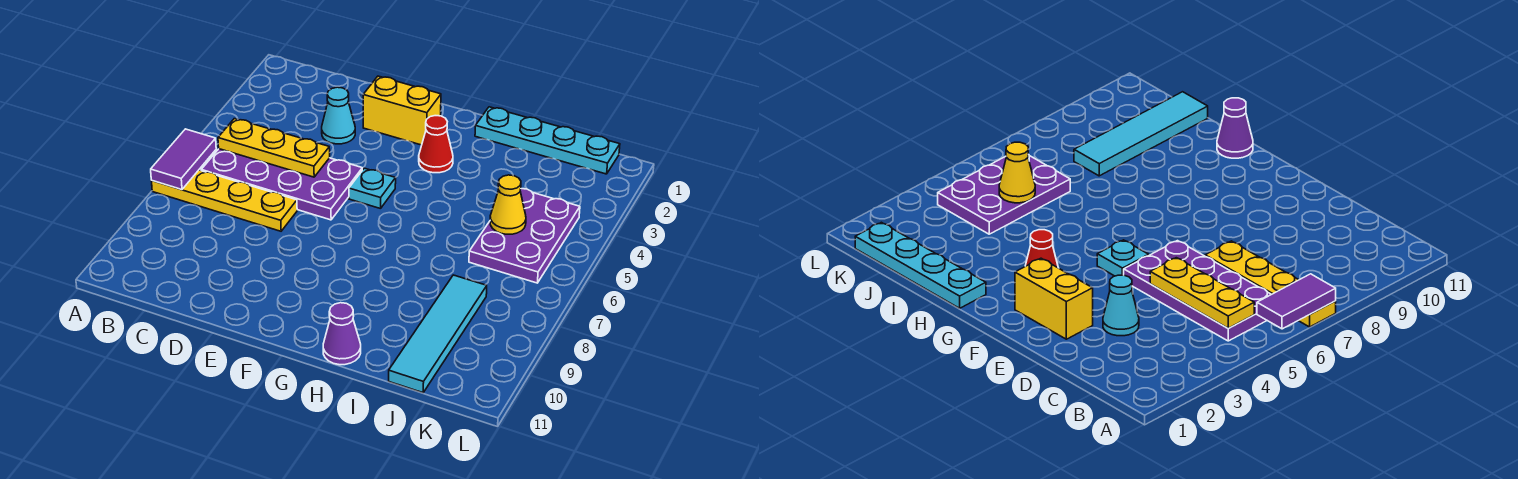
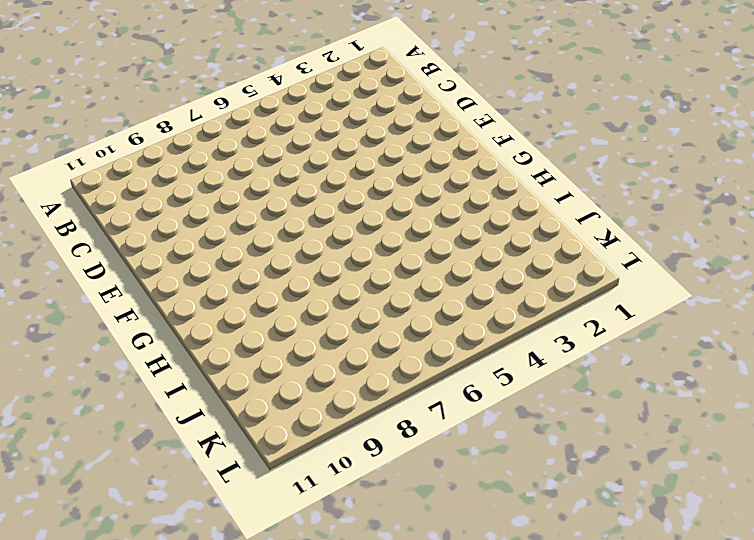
none -> yellow 1x4 plate [152,170,297,231]
none -> purple 2x4 plate [201,149,362,220]
none -> cyan 1x1 cone [322,87,355,144]

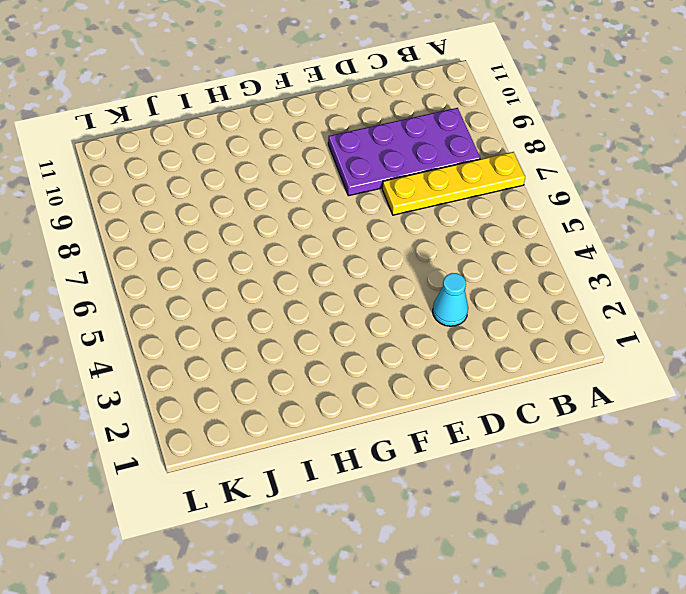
purple 2x4 plate [328,108,480,196] -> purple 2x4 plate moved to [201,149,362,220]
none -> yellow 1x2 brick [363,76,441,145]
none -> cyan 1x1 plate [349,168,396,209]
none -> red 1x1 cone [419,116,453,173]

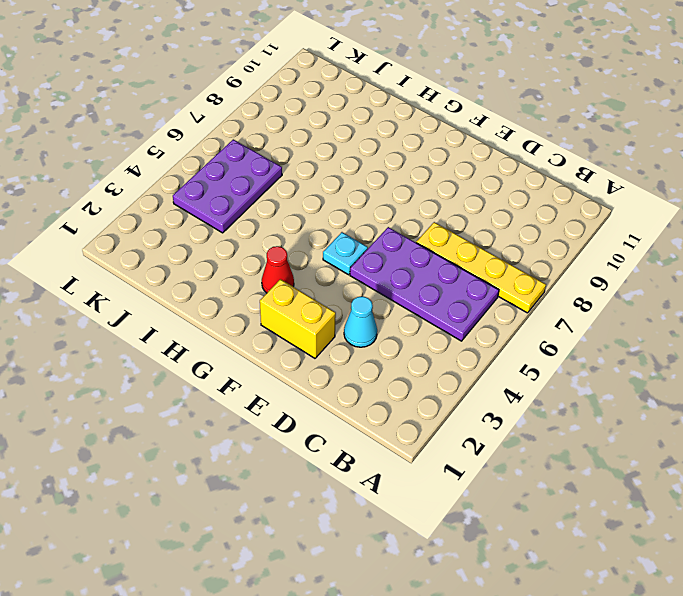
none -> cyan 1x4 plate [475,107,620,174]
none -> purple 1x1 cone [323,303,361,365]
none -> cyan 1x4 tile [389,275,487,393]

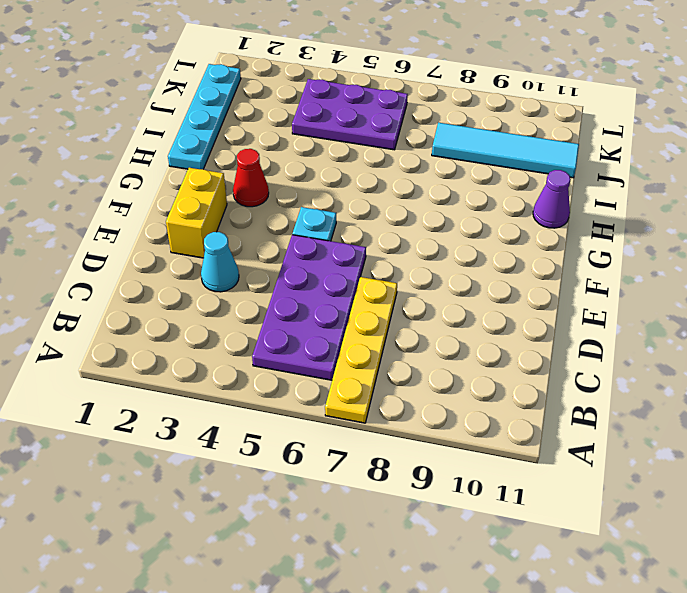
none -> purple 1x2 tile [151,129,216,190]
none -> yellow 1x3 plate [218,119,330,177]
none -> yellow 1x1 cone [490,175,526,234]

